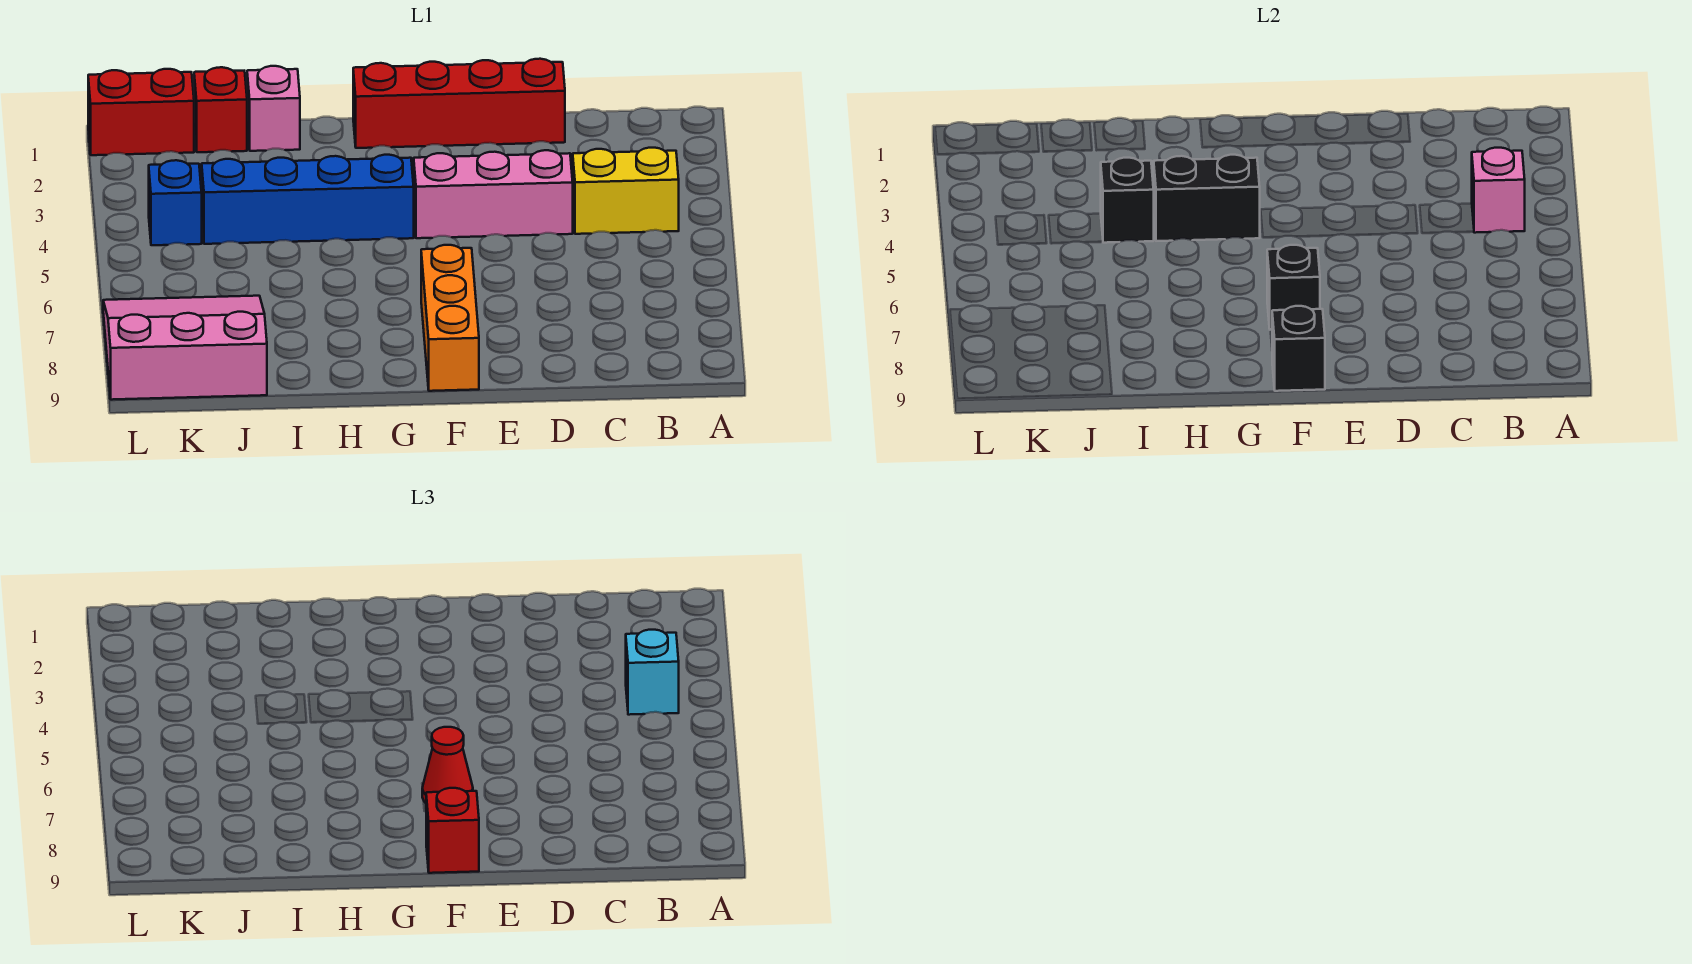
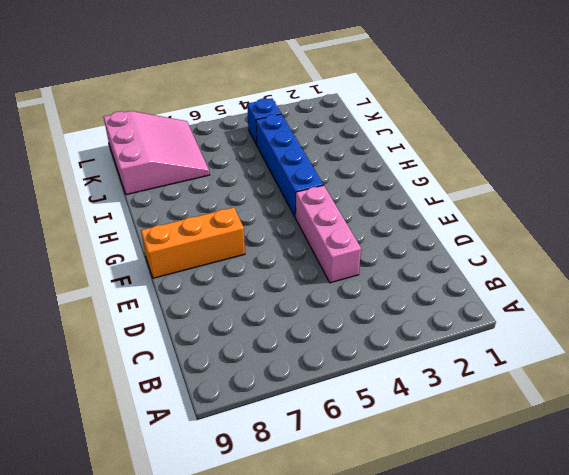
none -> yellow 1x2 brick [573,148,679,234]
none -> red 1x4 brick [353,59,565,148]
none -> pink 1x1 brick [247,66,300,151]

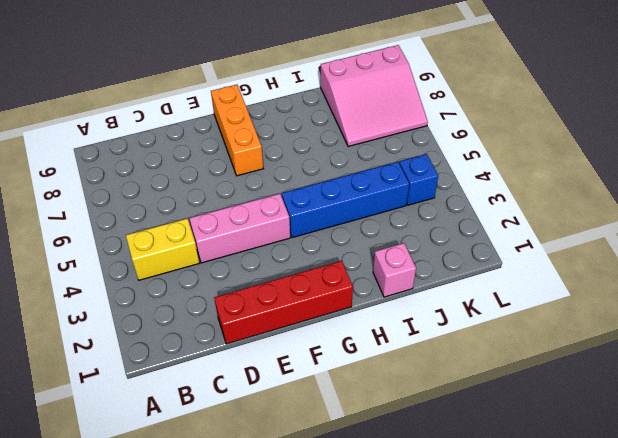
none -> red 1x1 brick [194,67,247,152]
none -> red 1x2 brick [88,69,194,155]
none -> pink 1x1 brick [1472,148,1525,233]

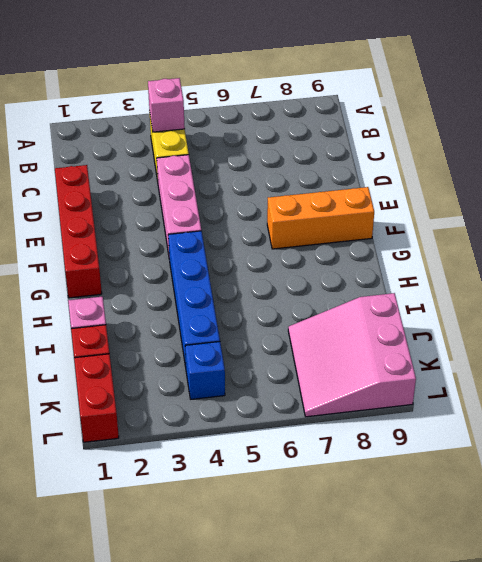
none -> black 1x1 brick [1267,245,1320,330]
none -> black 1x1 brick [1272,306,1325,391]
none -> black 1x2 brick [1154,155,1260,241]

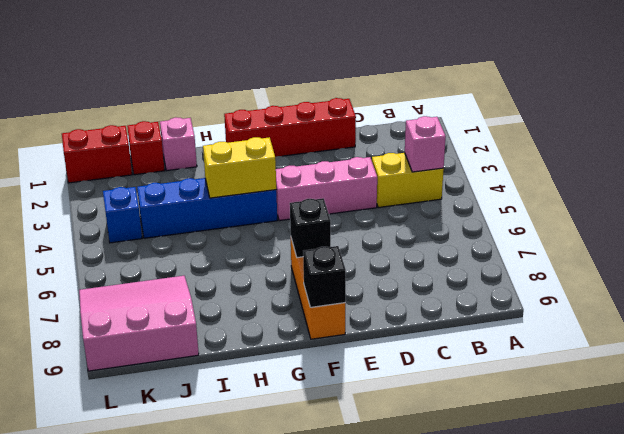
yellow 1x2 brick [203,137,276,198] -> black 1x2 brick [1154,155,1260,241]
none -> black 1x1 brick [1101,158,1154,243]
none -> cyan 1x1 brick [626,630,679,715]
none -> red 1x1 cone [422,727,473,803]

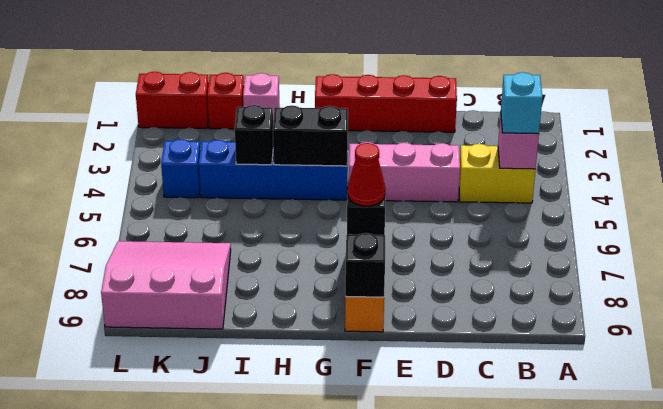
none -> red 1x1 brick [426,788,479,873]

